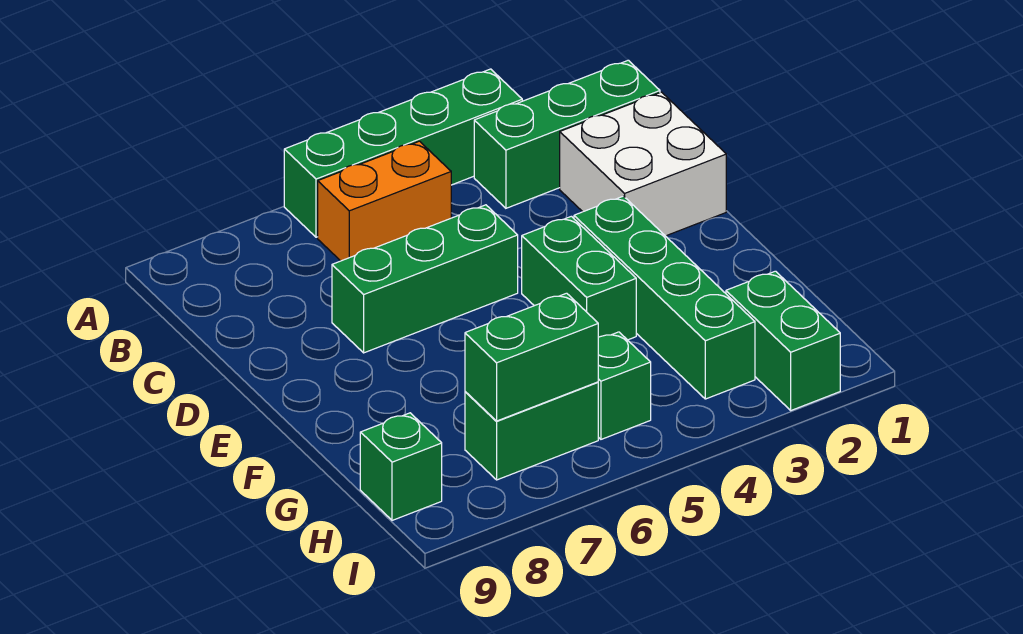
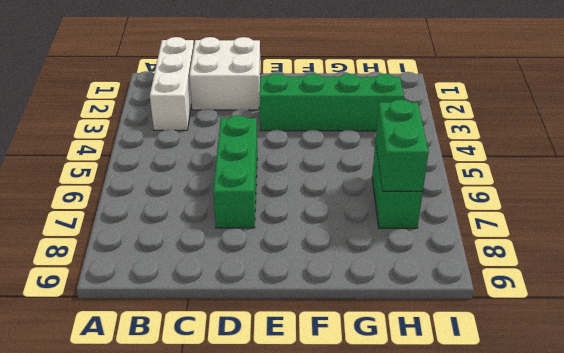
white 1x3 brick [150,37,194,130] -> green 1x3 brick [474,60,660,208]
none -> green 1x4 brick [284,69,522,237]
none -> orange 1x2 brick [318,141,451,261]
none -> green 1x2 brick [522,216,636,340]

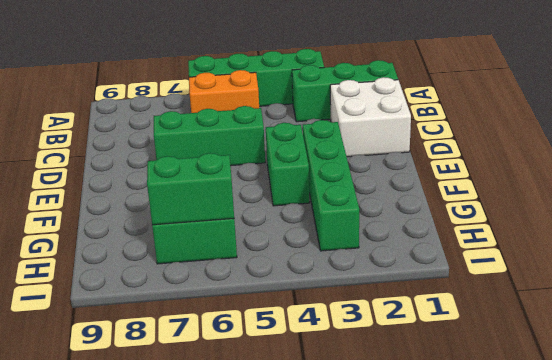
none -> green 1x2 brick [726,271,840,410]
none -> green 1x1 brick [598,332,651,439]
none -> green 1x1 brick [360,413,442,520]

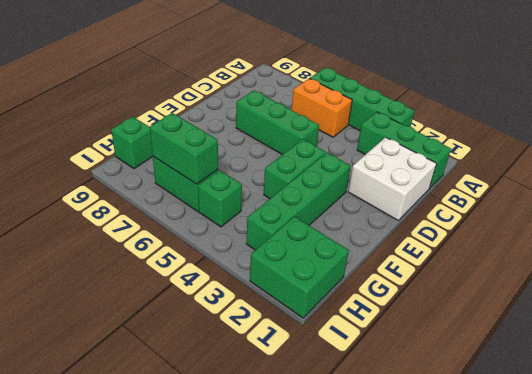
green 2x2 brick [250,217,349,318] -> green 1x2 brick [726,271,840,410]

